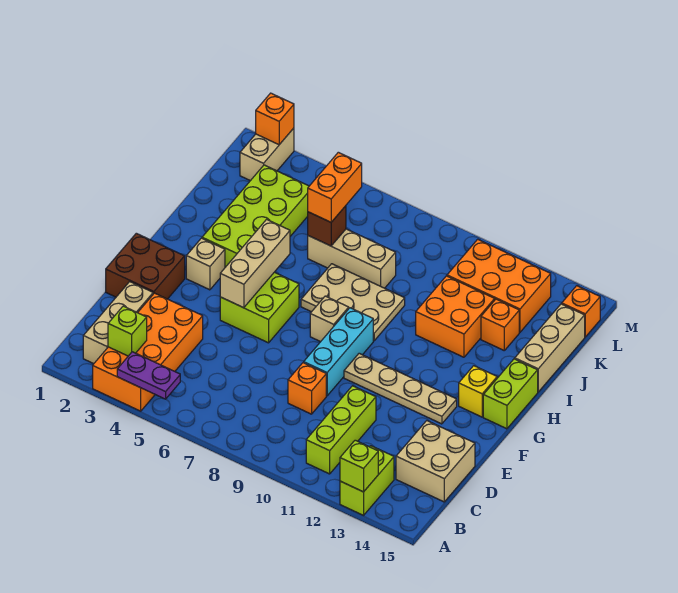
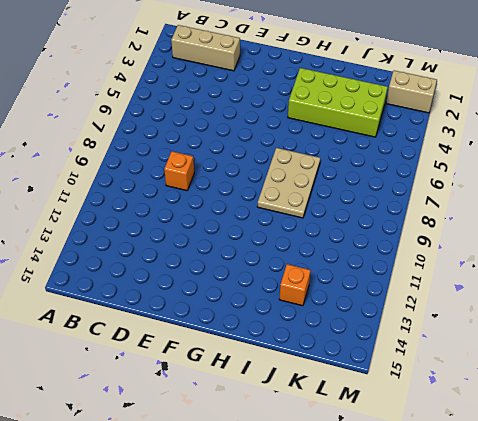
none -> orange 2x4 brick [93,293,203,411]
none -> lime 1x2 brick [340,446,394,515]
none -> lime 1x3 brick [306,386,376,474]
none -> tan 2x2 brick [396,421,475,502]

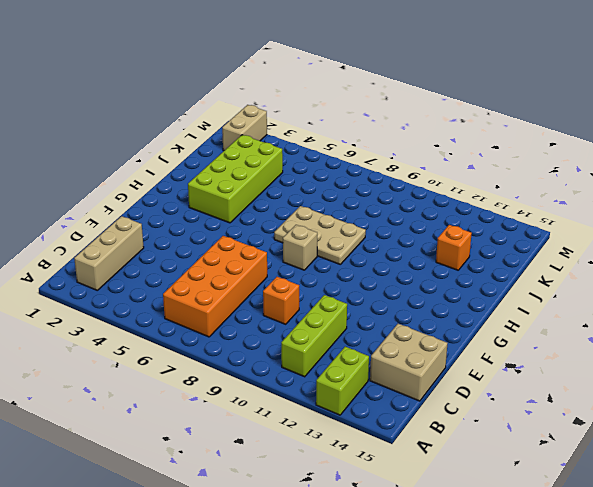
orange 2x4 brick [163,236,267,337] -> orange 2x4 brick moved to [93,293,203,411]
none -> brown 2x2 brick [106,233,185,299]
none -> cyan 1x3 brick [304,308,373,396]
none -> lime 2x2 brick [220,272,299,343]
none -> tan 1x4 plate [344,353,457,424]

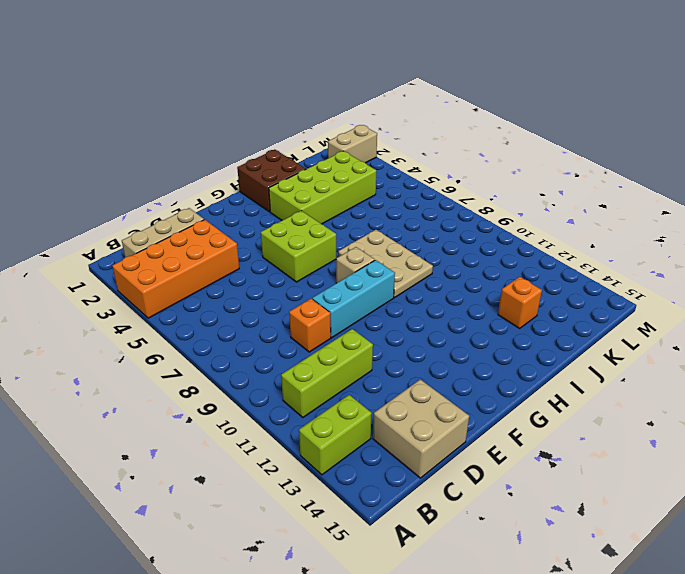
brown 2x2 brick [237,150,306,212] -> brown 2x2 brick moved to [106,233,185,299]
none -> tan 1x4 plate [344,353,457,424]
none -> tan 1x1 brick [186,238,225,290]
none -> yellow 1x1 brick [459,366,497,417]
none -> lime 1x2 brick [483,359,538,429]

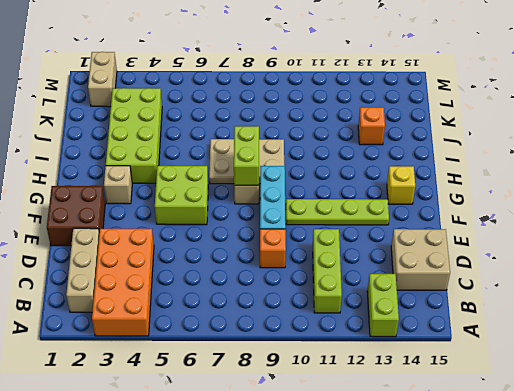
lime 1x4 plate [286,199,389,225] -> tan 1x4 plate [344,353,457,424]
lime 1x2 brick [234,126,259,185] -> lime 1x2 brick moved to [483,359,538,429]
none -> orange 2x2 brick [416,276,495,357]
none -> tan 1x3 brick [515,304,585,392]
none -> tan 1x3 brick [308,229,396,288]
none -> orange 2x3 brick [447,239,551,332]

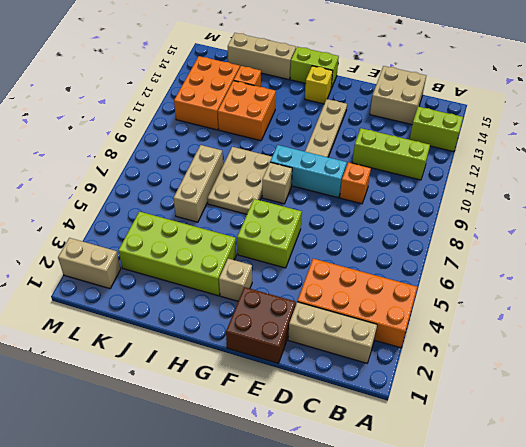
none -> orange 1x1 brick [562,286,600,337]
none -> purple 1x2 plate [117,352,180,399]
none -> lime 1x1 brick [340,440,378,492]
none -> lime 1x1 brick [108,306,147,356]

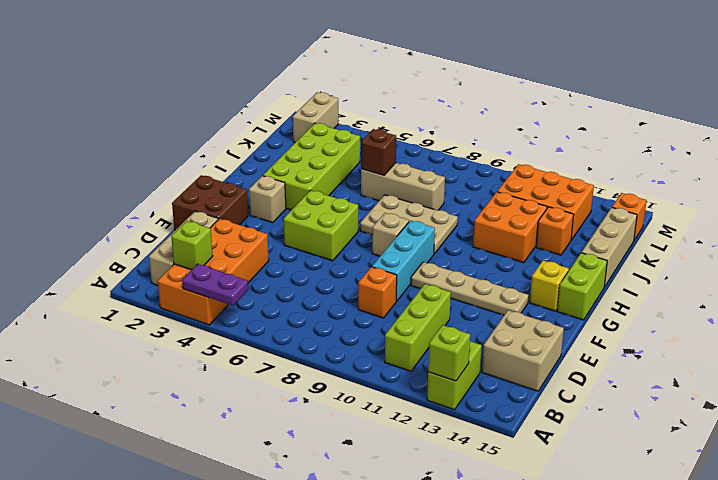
none -> tan 1x3 brick [220,219,290,308]
none -> orange 1x1 brick [256,93,294,145]
none -> orange 1x2 brick [308,152,362,222]

